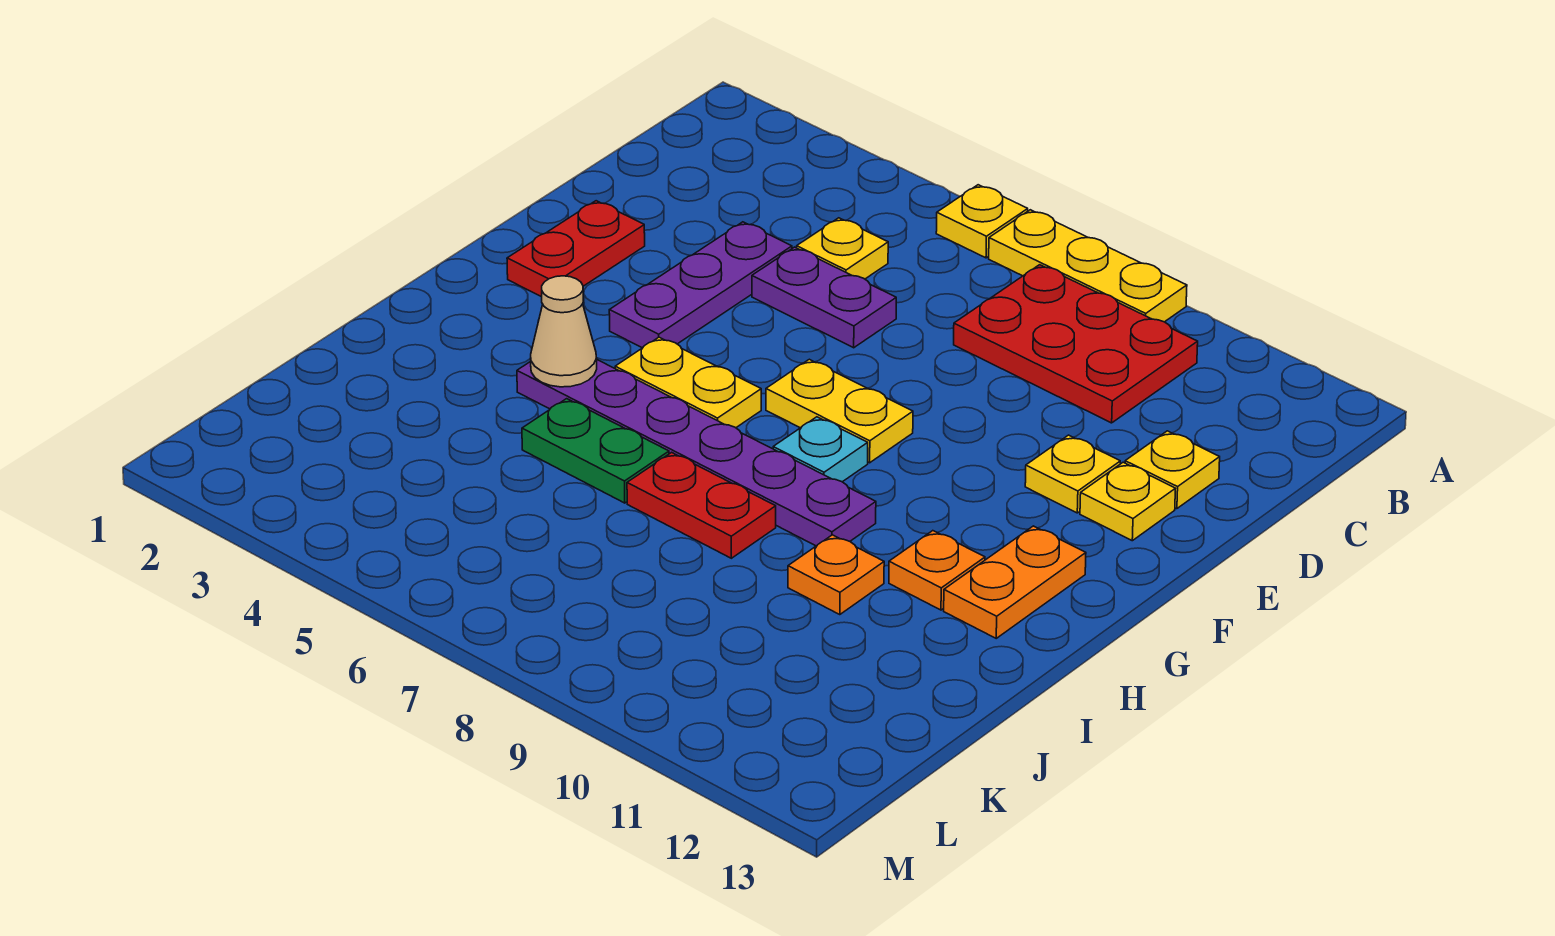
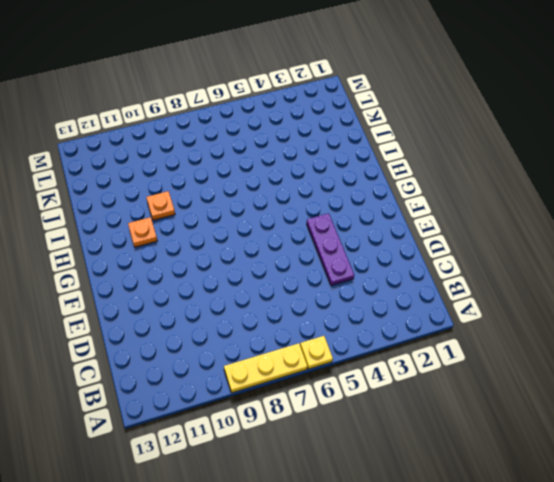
none -> red 2x3 plate [954,265,1198,423]
none -> yellow 1x1 plate [797,218,888,279]
none -> purple 1x2 plate [752,247,896,348]

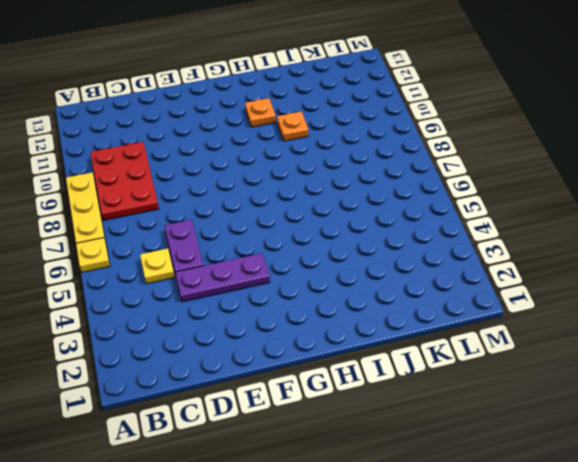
none -> yellow 1x1 plate [1125,431,1220,509]
none -> red 1x2 plate [507,201,645,297]
none -> yellow 1x1 plate [1025,435,1120,513]

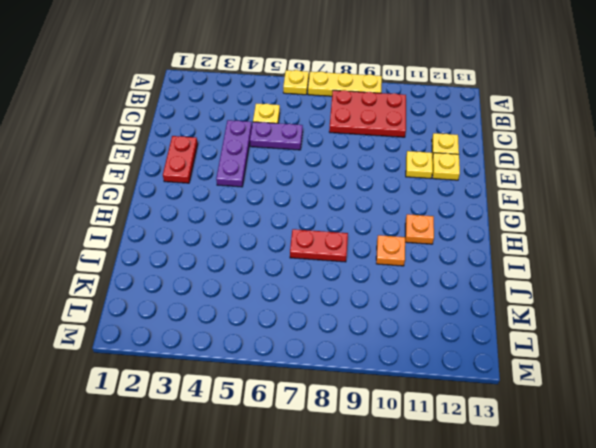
none -> yellow 1x2 plate [766,359,913,463]
none -> yellow 1x2 plate [615,337,761,428]
none -> cyan 1x1 plate [773,417,868,482]

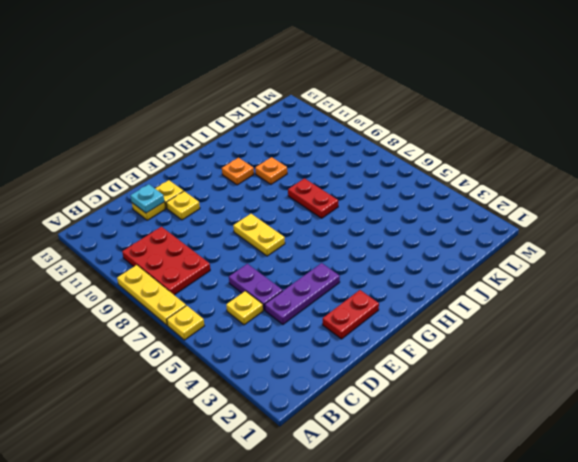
cyan 1x1 plate [130,184,164,213] -> cyan 1x1 plate moved to [773,417,868,482]
none -> yellow 1x2 plate [615,337,761,428]
none -> orange 1x2 plate [944,526,1086,638]
none -> purple 1x6 plate [517,360,876,546]

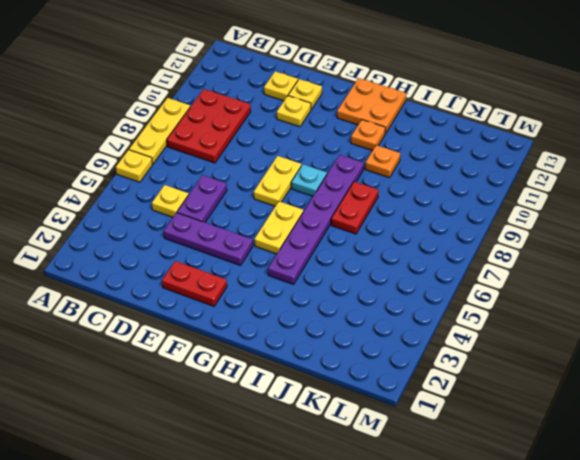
orange 2x2 plate [337,78,406,133] -> orange 1x2 plate [944,526,1086,638]
none -> green 1x2 plate [522,399,669,503]
none -> tan 1x1 cone [531,276,597,387]

